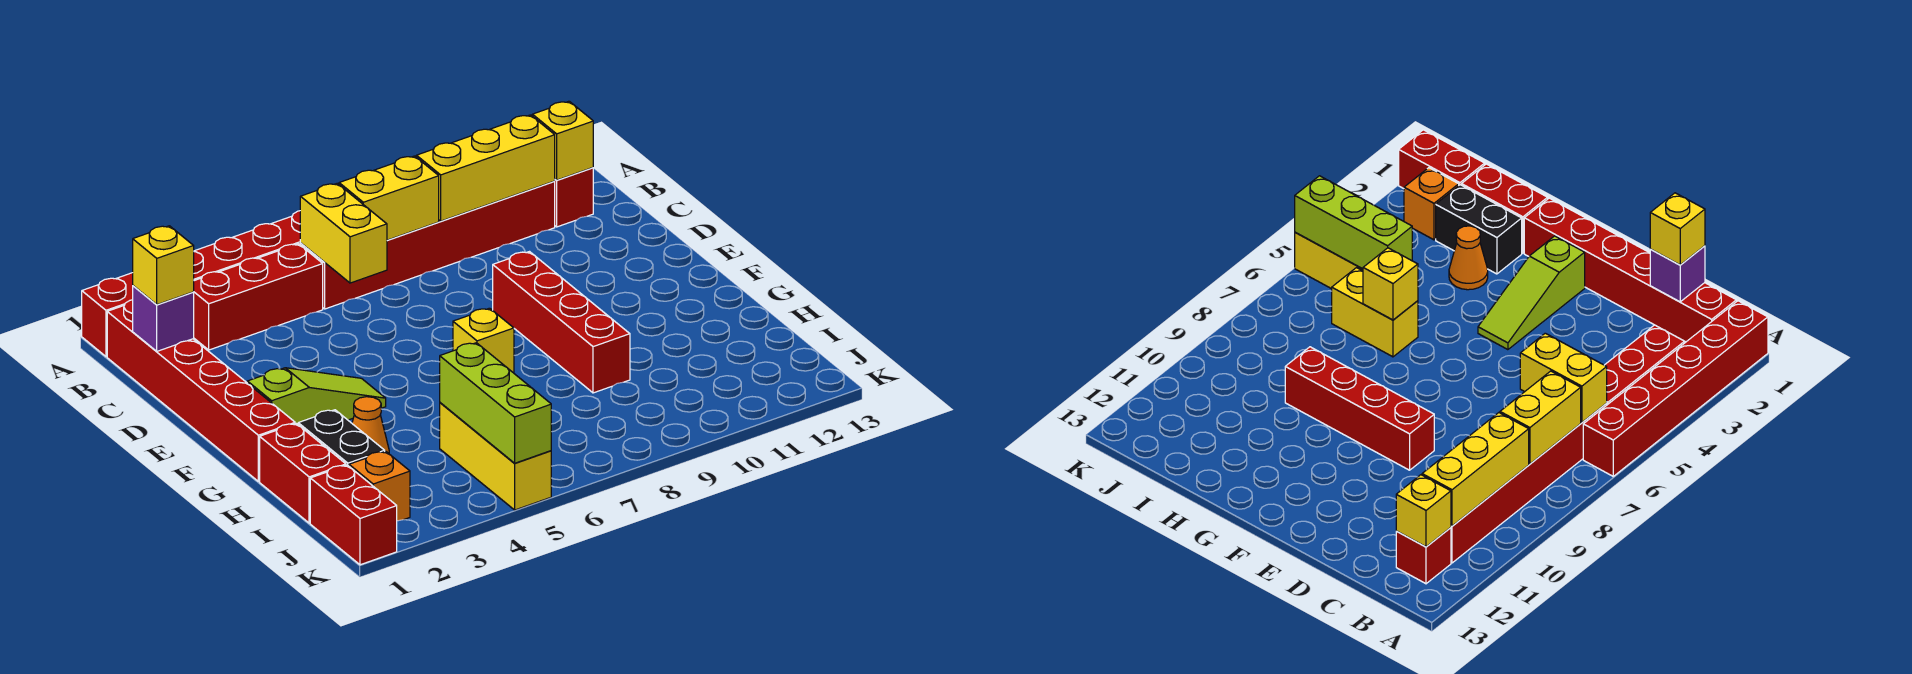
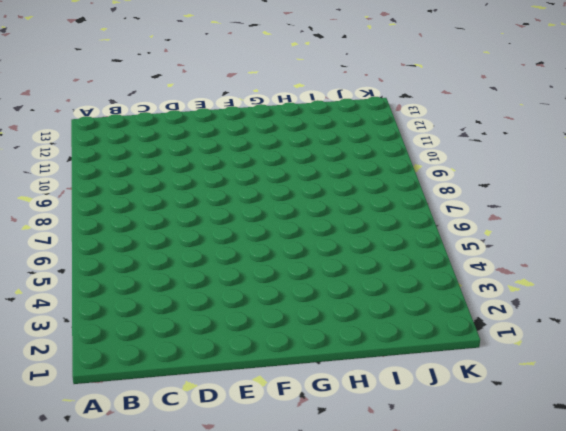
none -> red 1x6 brick [82,211,300,357]
none -> red 1x6 brick [107,300,295,481]
none -> red 1x3 brick [194,244,323,350]

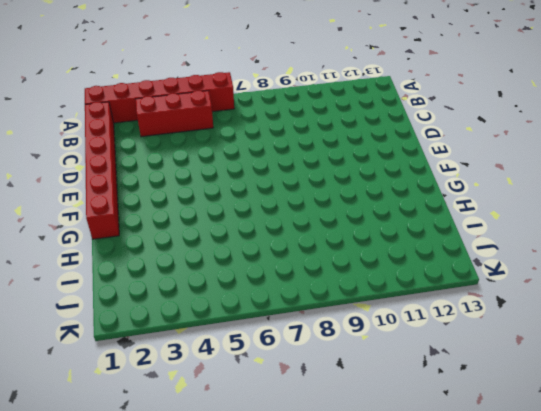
none -> red 1x6 brick [300,181,555,309]
none -> red 1x1 brick [554,168,593,227]
none -> red 1x4 brick [493,252,630,393]

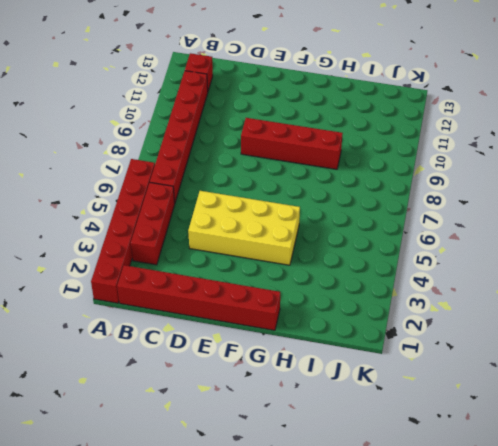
yellow 2x4 brick [188,191,300,265] -> lime 1x3 slope [247,368,386,424]
none -> red 1x2 brick [260,423,346,523]
none -> black 1x2 brick [298,410,385,466]
none -> orange 1x1 cone [352,397,389,453]

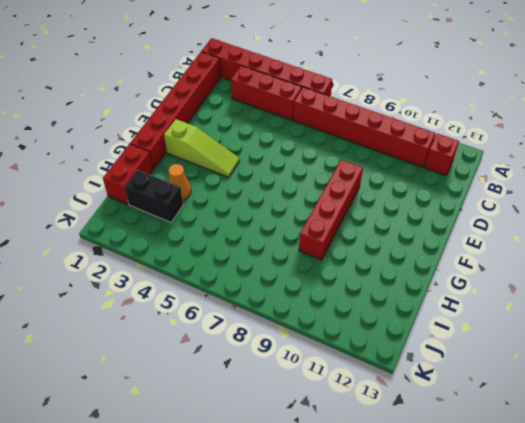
black 1x2 brick [125,170,183,222] -> black 1x2 brick turned to [298,410,385,466]
none -> yellow 1x2 brick [1332,268,1418,357]
none -> yellow 1x3 brick [440,403,551,510]
none -> red 1x2 brick [310,465,397,565]

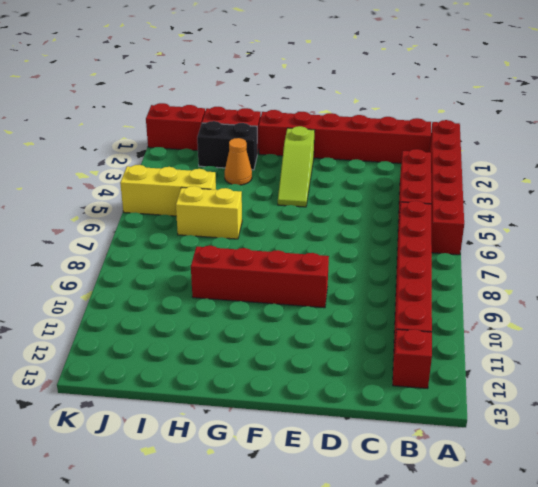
none -> orange 1x1 brick [349,451,410,521]
none -> yellow 1x2 brick [300,183,387,283]
none -> yellow 1x2 brick [339,156,439,240]

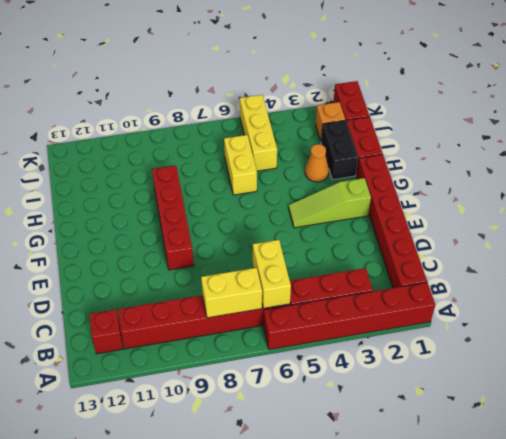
none -> yellow 1x3 brick [416,115,555,221]
none -> yellow 1x1 brick [532,101,593,180]
none -> purple 1x1 brick [133,286,194,351]

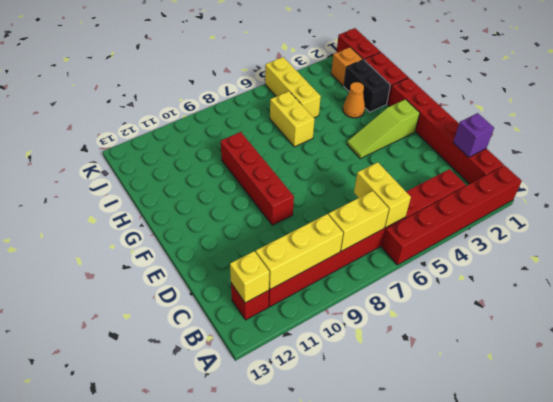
none -> yellow 1x1 brick [453,308,514,373]
none -> lime 1x3 brick [440,343,551,463]
none -> yellow 1x1 brick [133,226,194,305]

